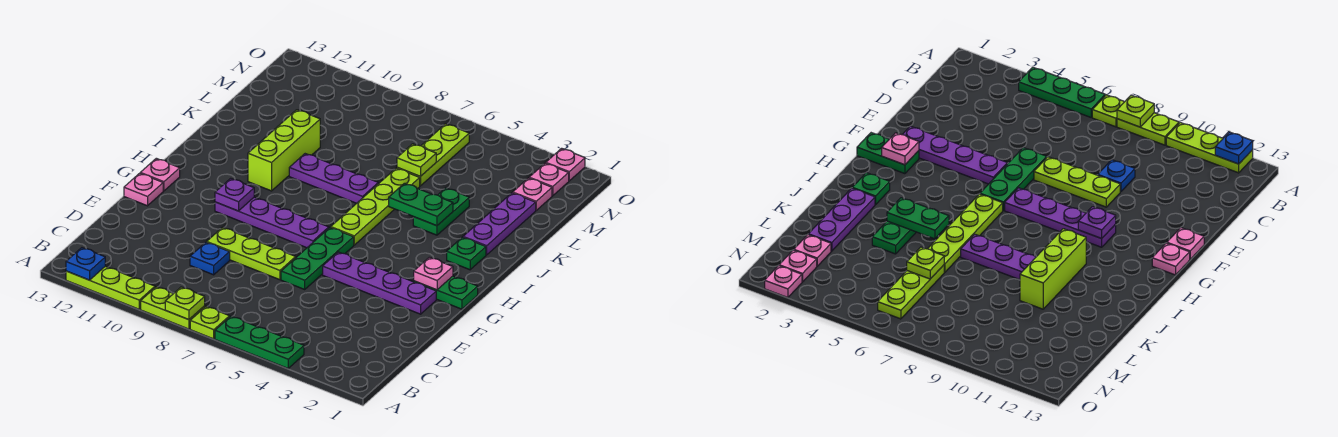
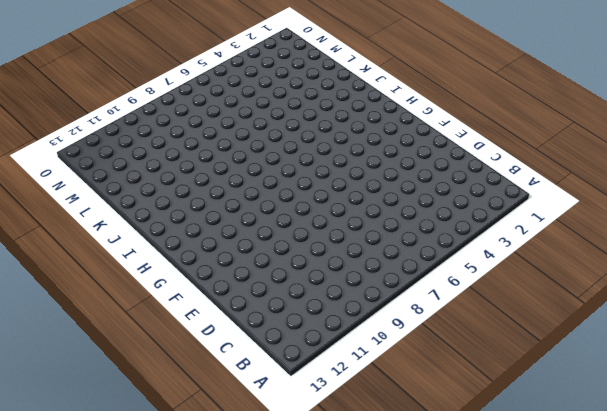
none -> green 1x3 plate [215,316,304,368]
none -> lime 1x1 plate [190,307,230,339]
none -> lime 1x2 plate [141,287,205,329]

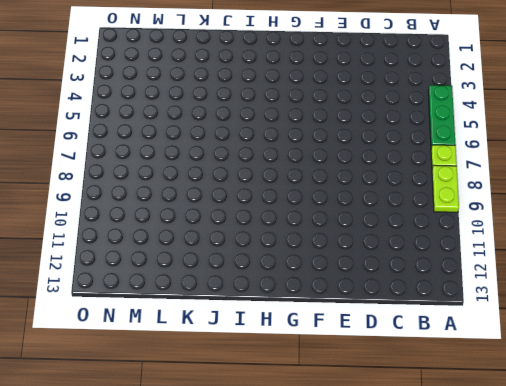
none -> lime 1x3 plate [66,266,155,309]
none -> blue 1x1 plate [190,242,230,275]
none -> green 1x3 plate [281,227,354,289]

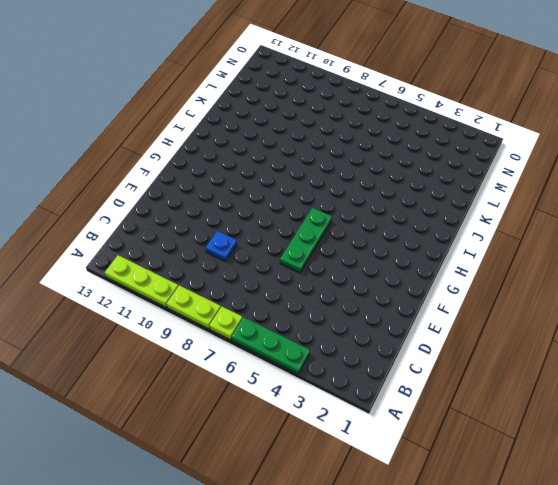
none -> lime 1x3 plate [207,228,296,280]
none -> purple 1x4 plate [323,252,436,314]
none -> pink 1x1 plate [124,173,163,206]

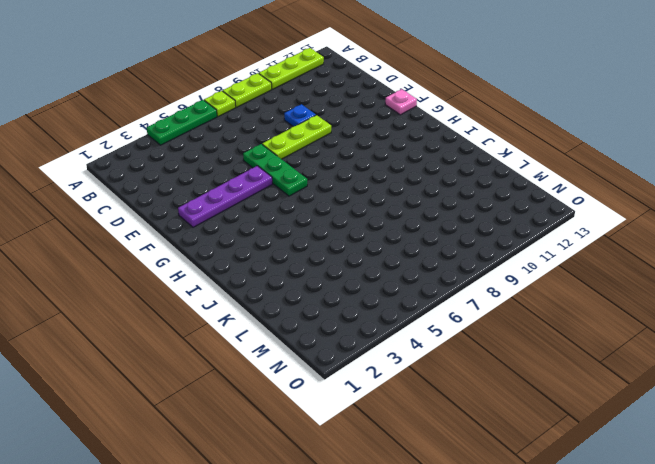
none -> green 1x2 plate [414,276,478,309]
none -> purple 1x4 plate [215,197,329,248]
none -> pink 1x1 plate [141,158,180,191]

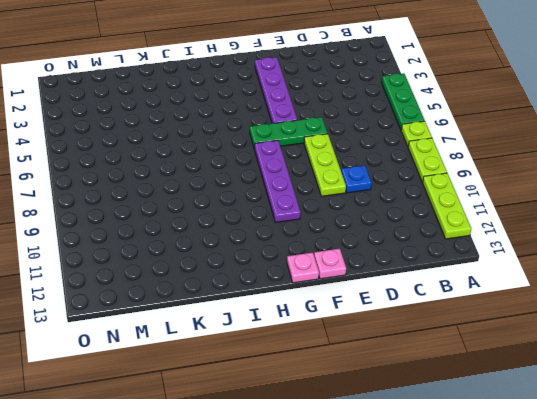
none -> green 1x2 plate [414,276,478,309]
none -> lime 1x4 plate [331,168,420,245]
none -> green 1x1 plate [447,237,486,270]

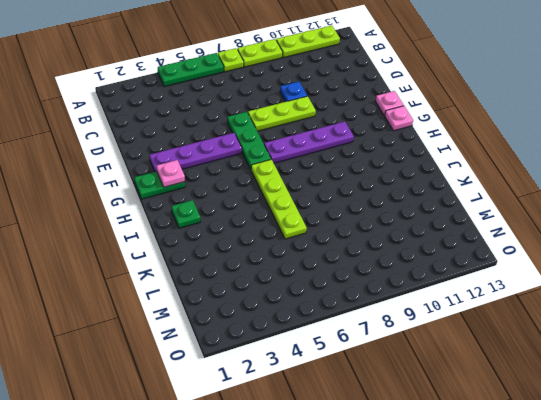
none -> lime 1x3 brick [248,110,320,191]
none -> purple 1x3 plate [463,193,536,255]
none -> green 1x2 plate [413,188,469,235]

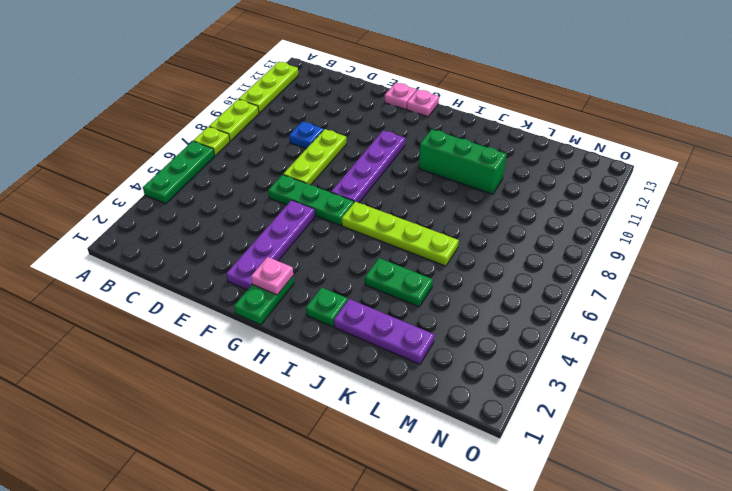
green 1x3 brick [419,129,506,194] -> lime 1x3 brick [248,110,320,191]
none -> purple 1x3 plate [289,154,378,203]
none -> lime 1x3 plate [397,124,469,186]
none -> pink 1x1 plate [513,178,552,210]

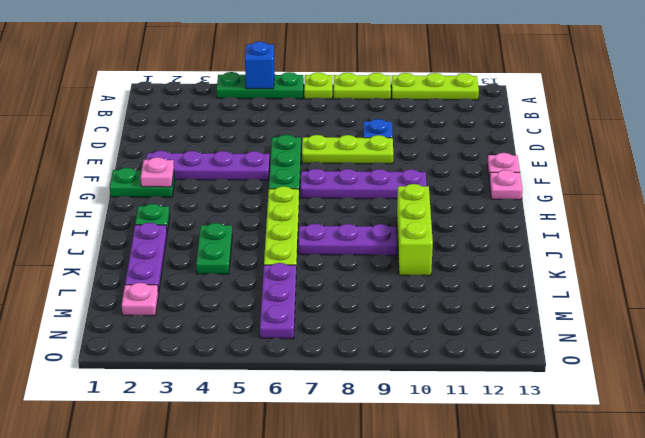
blue 1x1 brick [245,42,275,89] -> none
purple 1x3 plate [260,263,296,339] -> lime 1x3 plate [397,124,469,186]
none -> pink 1x1 plate [529,163,569,196]
none -> pink 1x1 plate [546,148,585,181]
none -> lime 1x1 plate [165,287,205,320]

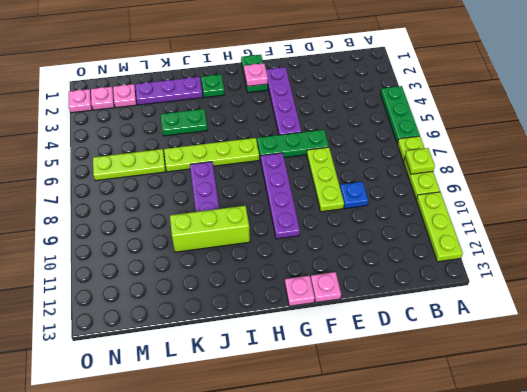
none -> blue 1x1 plate [66,248,105,280]
none -> purple 1x1 plate [215,178,254,211]
none -> green 1x2 plate [389,183,453,226]

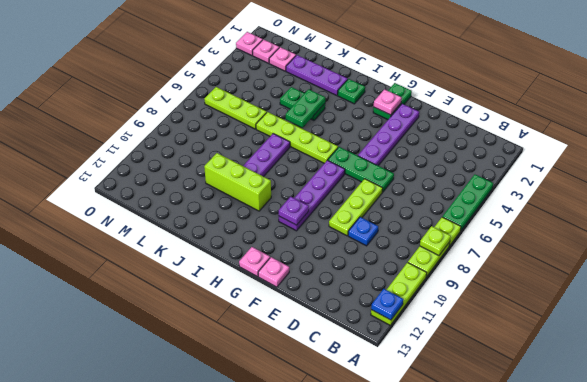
none -> lime 1x1 plate [397,144,436,176]

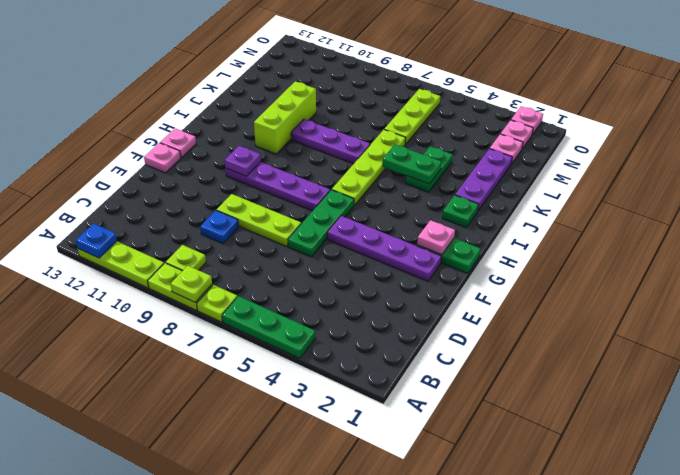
lime 1x1 plate [166,245,206,271] -> lime 1x1 plate moved to [397,144,436,176]

